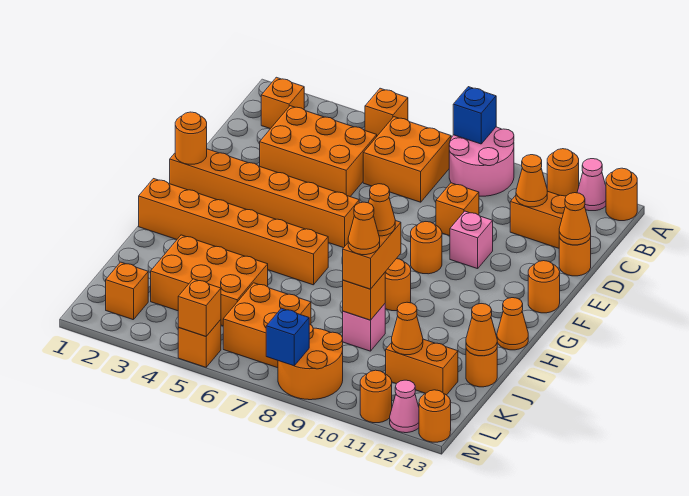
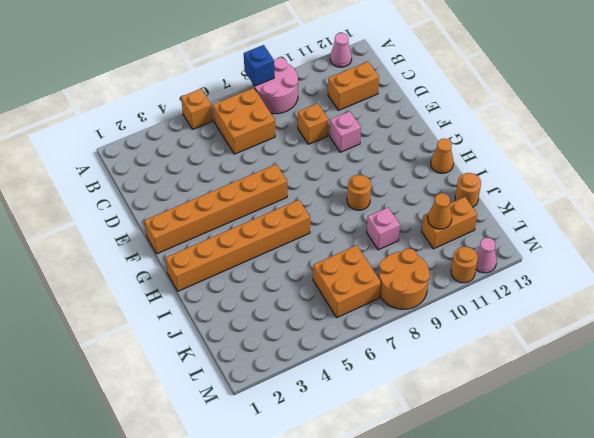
none -> orange 1x1 round brick [547,149,579,196]
none -> orange 1x1 round brick [606,168,637,221]
none -> orange 1x1 brick [261,77,304,129]
none -> orange 2x3 brick [260,106,377,196]

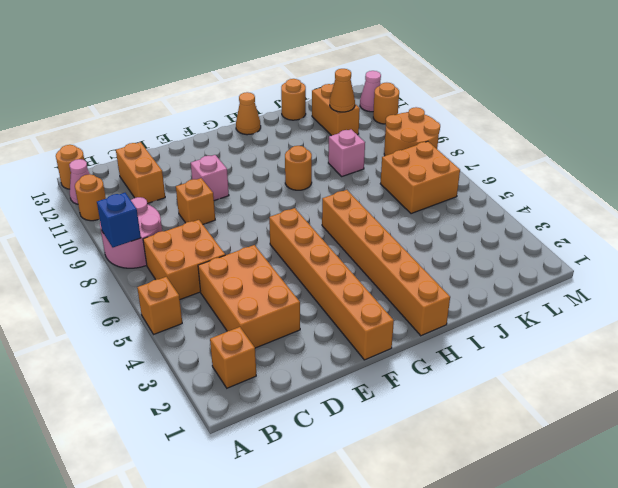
none -> orange 1x1 round brick [559,237,591,276]
none -> orange 1x1 round brick [411,222,442,274]
none -> orange 1x1 round brick [528,261,560,313]
none -> orange 2x3 brick [151,235,268,326]

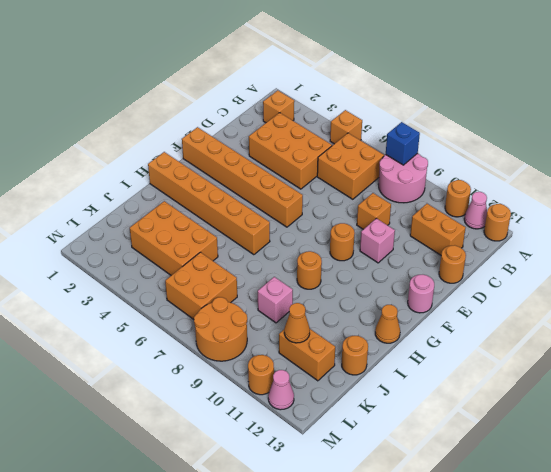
pink 1x1 round brick [408,275,434,313] -> orange 1x1 round brick [528,261,560,313]
none -> orange 1x1 brick [106,262,148,320]
none -> orange 1x1 brick [178,320,221,367]
none -> orange 1x1 round brick [419,390,451,442]
none -> orange 1x1 cone [516,155,547,207]

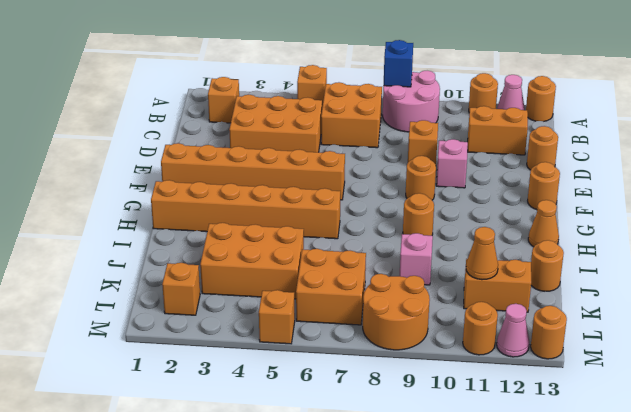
none -> orange 1x1 cone [516,155,547,207]
none -> orange 1x1 cone [559,193,591,245]
none -> orange 1x1 round brick [175,112,207,164]
none -> orange 1x1 brick [343,273,385,320]

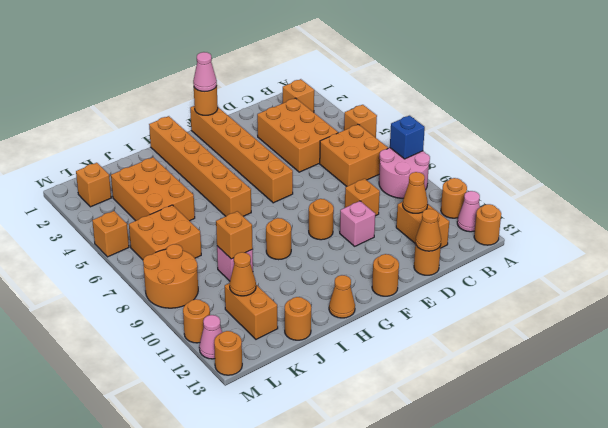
pink 1x1 cone [193,52,217,92] -> none
none -> orange 1x1 cone [466,304,497,356]
none -> orange 1x1 brick [178,279,221,336]
none -> blue 1x1 brick [266,308,309,366]
none -> orange 1x2 brick [343,221,401,289]

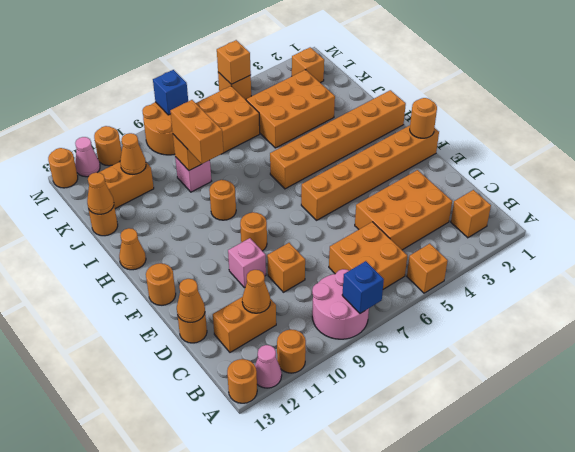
none -> orange 1x1 cone [369,184,395,236]
none -> orange 1x1 cone [348,202,380,255]

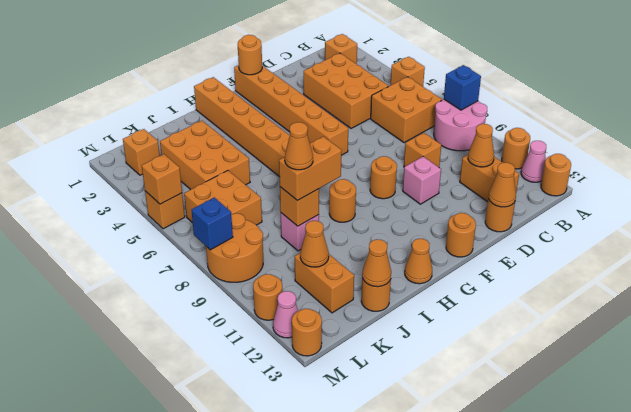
none -> orange 1x1 cone [369,184,395,236]

